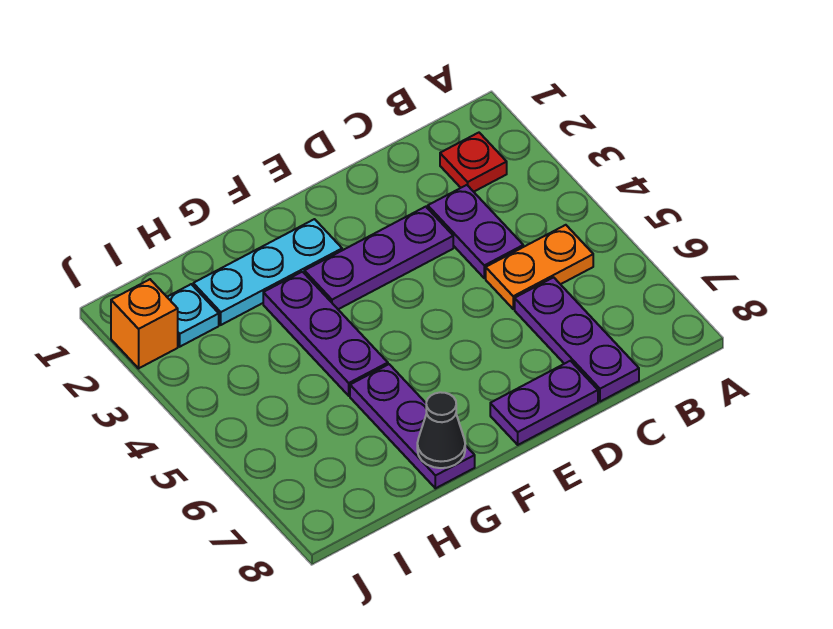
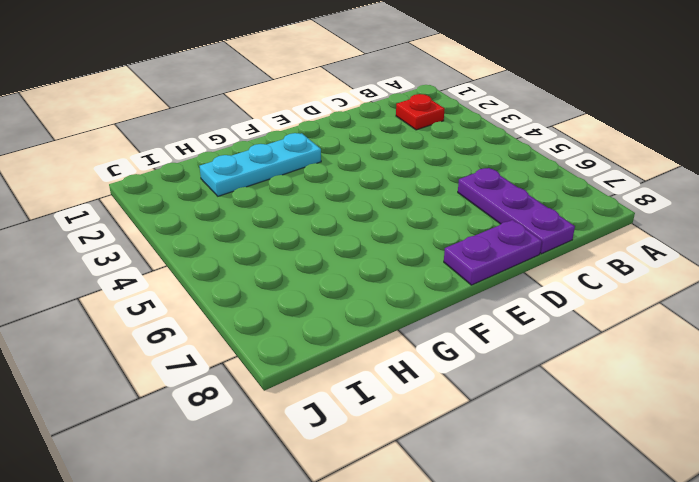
none -> orange 1x2 plate [486,225,593,309]
none -> purple 1x2 plate [428,185,523,278]
none -> purple 1x3 plate [304,207,453,309]

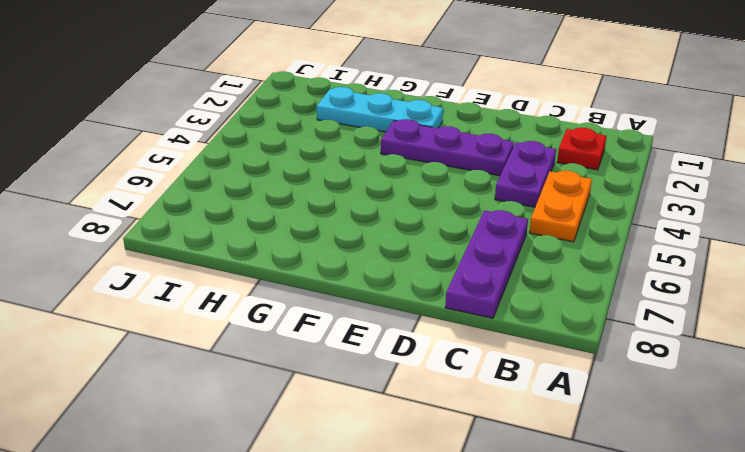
orange 1x2 plate [529,171,592,242] -> orange 1x2 plate turned to [486,225,593,309]
none -> purple 1x2 plate [490,361,598,445]
none -> purple 1x3 plate [263,272,388,396]
none -> purple 1x3 plate [350,364,475,488]

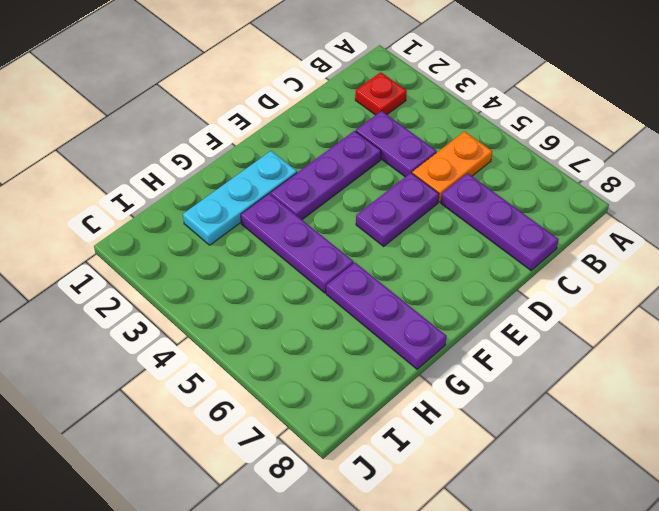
purple 1x2 plate [356,173,439,246] -> purple 1x2 plate moved to [490,361,598,445]
none -> cyan 1x1 plate [167,284,219,347]
none -> orange 1x1 brick [111,279,178,368]
none -> black 1x1 cone [417,392,465,468]

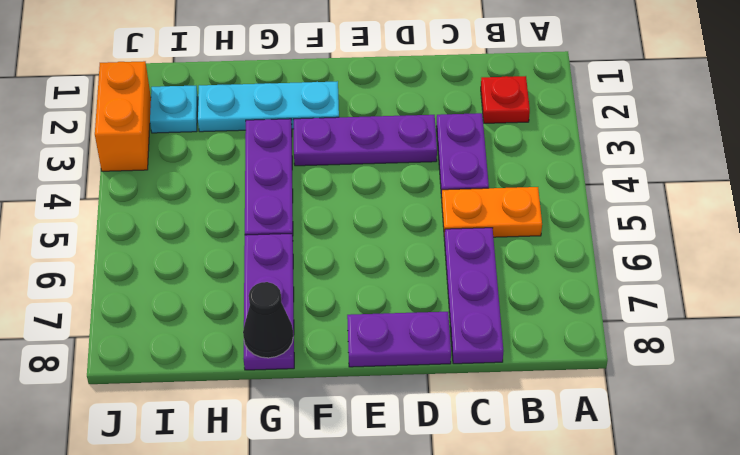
orange 1x2 brick [95,61,151,171] -> orange 1x1 brick [111,279,178,368]

